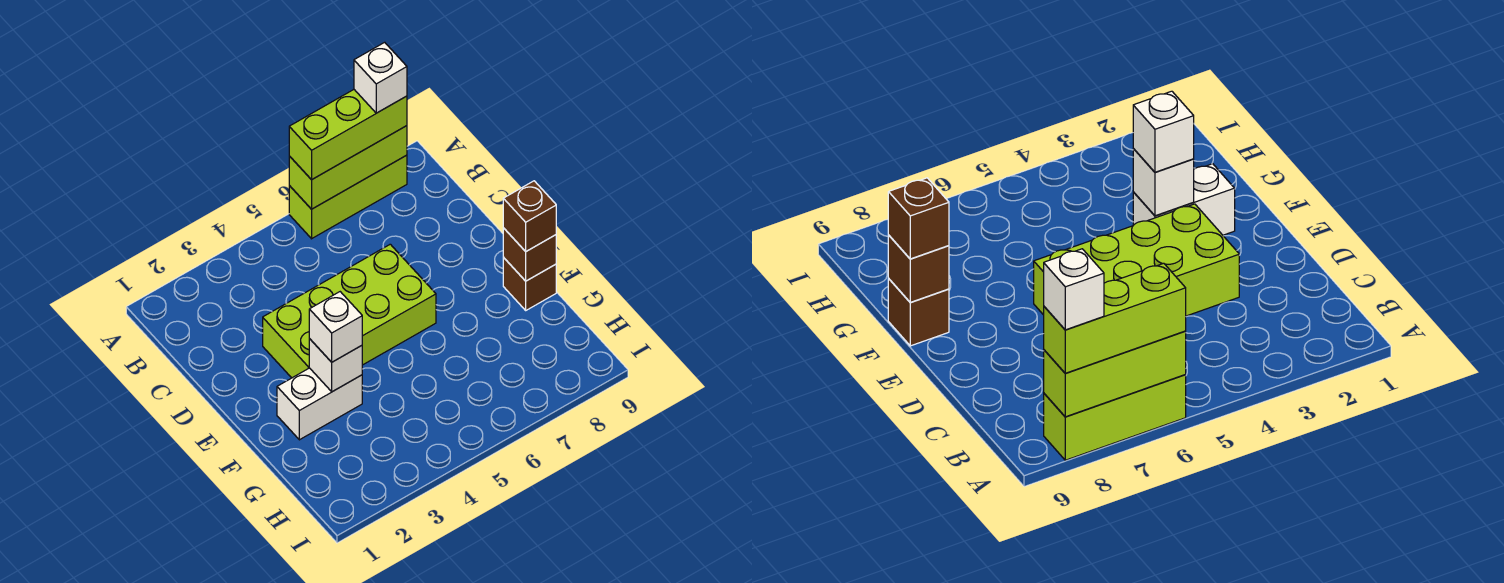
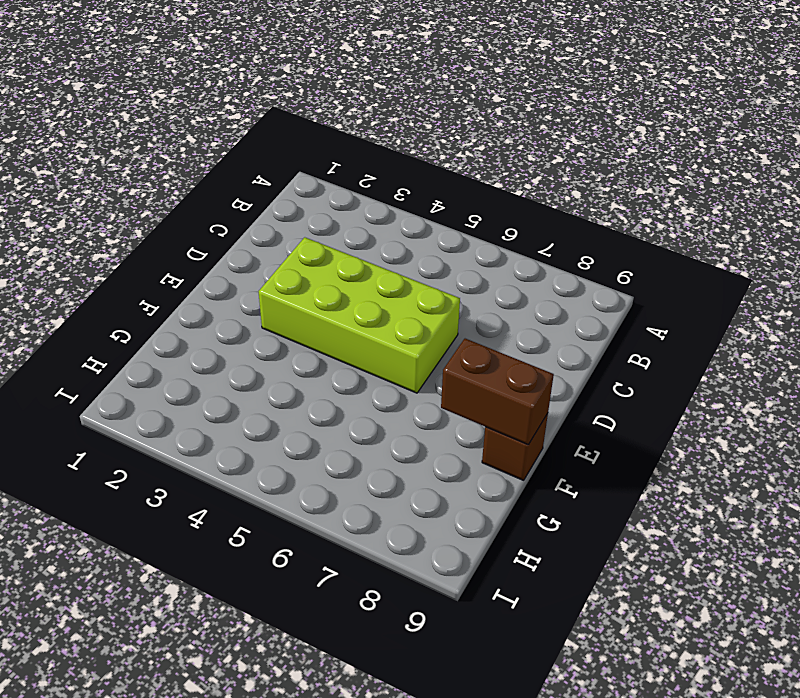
brown 1x2 brick [441,339,554,444] -> brown 1x1 brick [503,228,556,281]
none -> lime 1x3 brick [289,155,407,239]
none -> white 1x2 brick [277,368,362,440]

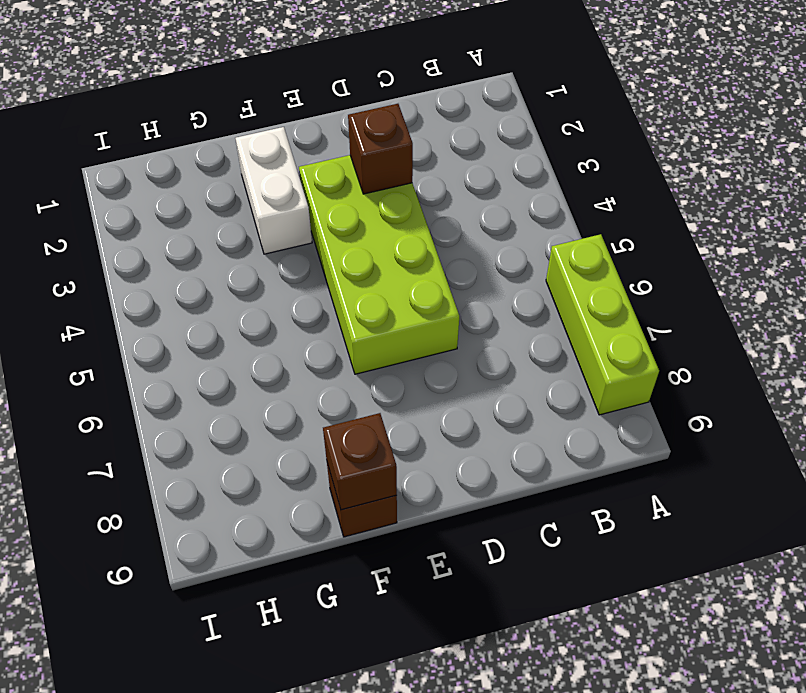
brown 1x1 brick [348,104,413,194] -> brown 1x1 brick moved to [503,181,556,251]
none -> lime 1x3 brick [289,126,407,209]
none -> white 1x1 brick [309,339,362,392]

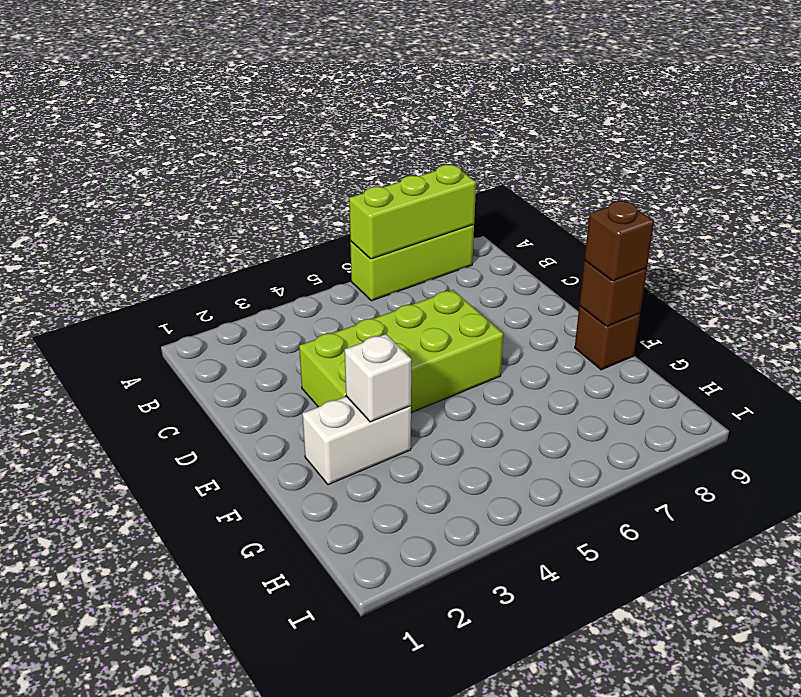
none -> lime 1x3 brick [289,90,407,180]
none -> white 1x1 brick [309,292,362,362]

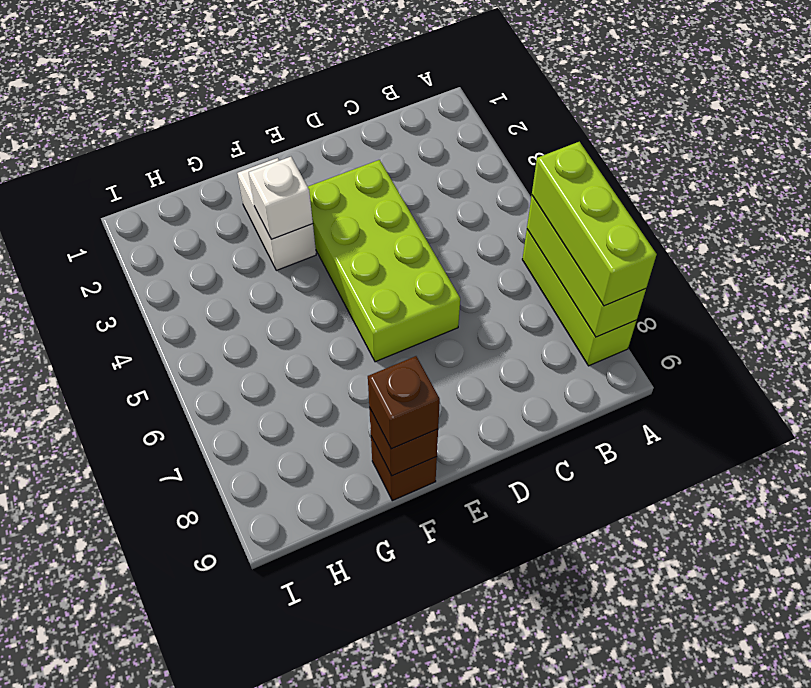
none -> white 1x1 brick [309,292,362,362]
none -> white 1x1 brick [354,42,407,113]

